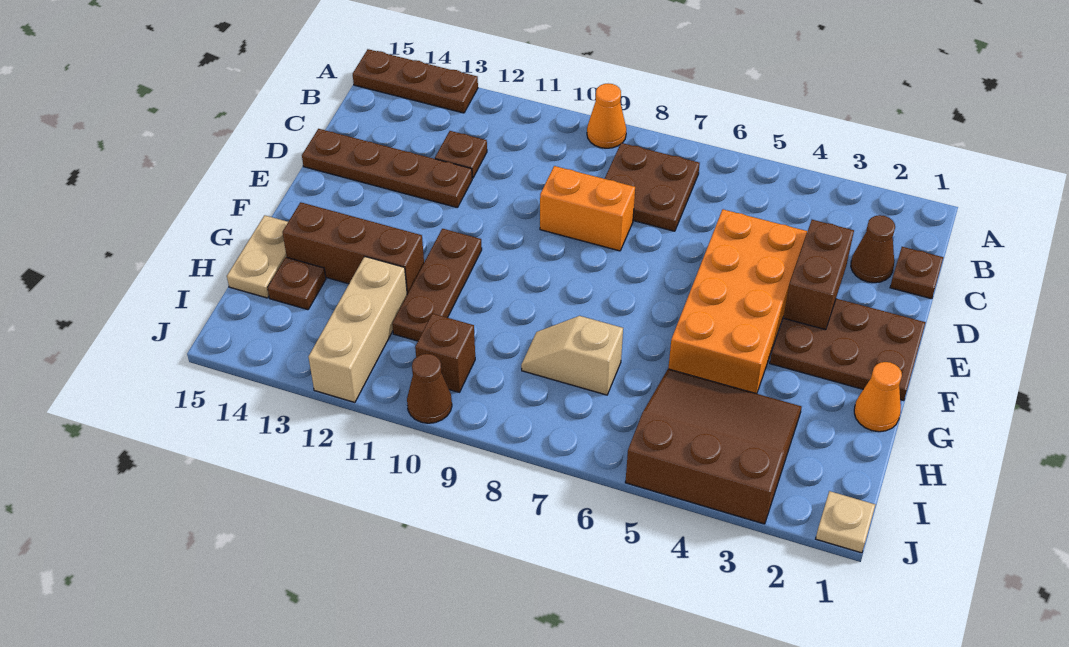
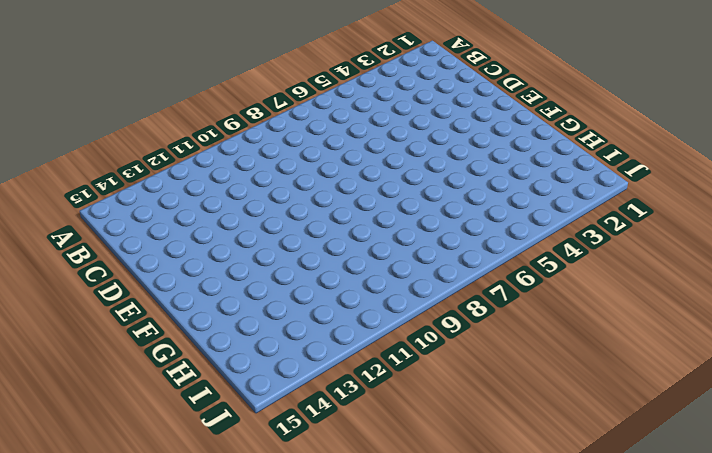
none -> orange 1x1 cone [587,84,626,148]
none -> brown 1x3 plate [353,49,478,113]
none -> brown 2x2 plate [605,143,700,231]

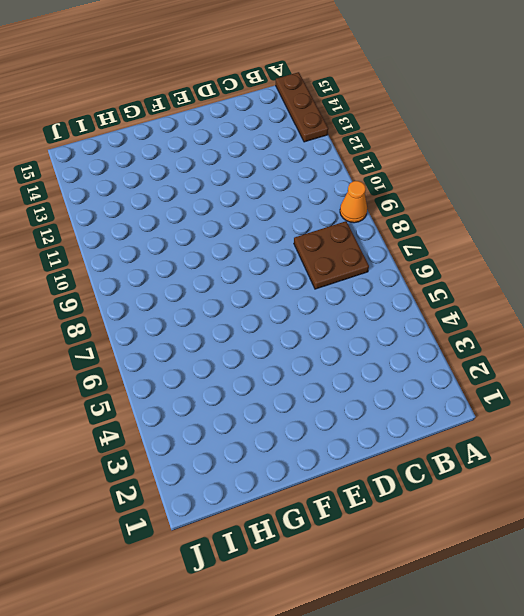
none -> brown 1x1 plate [890,247,943,299]
none -> brown 1x1 cone [851,215,895,283]
none -> brown 1x1 plate [435,131,487,178]

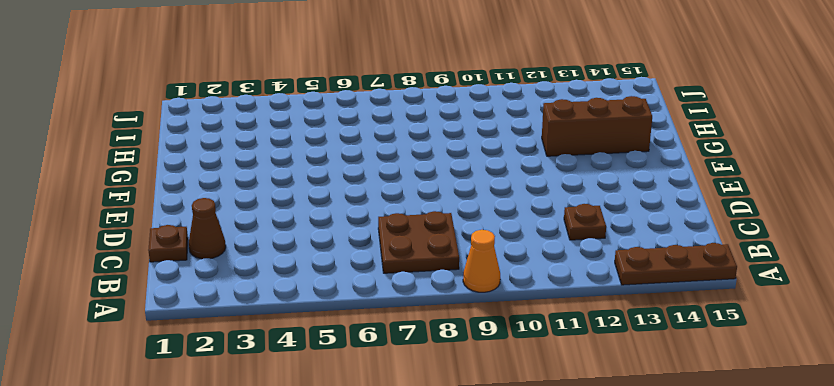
none -> orange 2x4 brick [668,209,807,394]
none -> orange 1x2 brick [540,166,635,251]
none -> brown 1x4 plate [302,129,472,208]

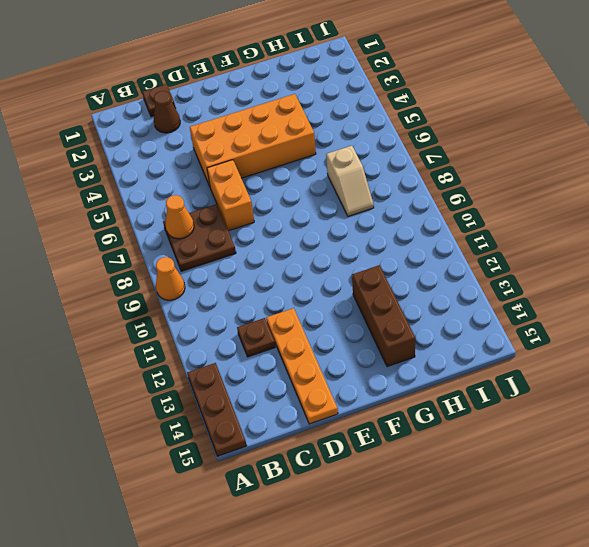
orange 1x1 cone [165,195,194,239] -> orange 1x1 cone moved to [854,362,902,432]
orange 1x2 brick [207,160,254,231] -> orange 1x2 brick moved to [540,166,635,251]
orange 1x4 plate [266,308,338,424] -> brown 1x4 plate [302,129,472,208]
none -> brown 2x3 plate [770,299,926,401]
none -> brown 1x3 plate [392,229,482,341]
none -> tan 1x2 plate [227,215,288,298]

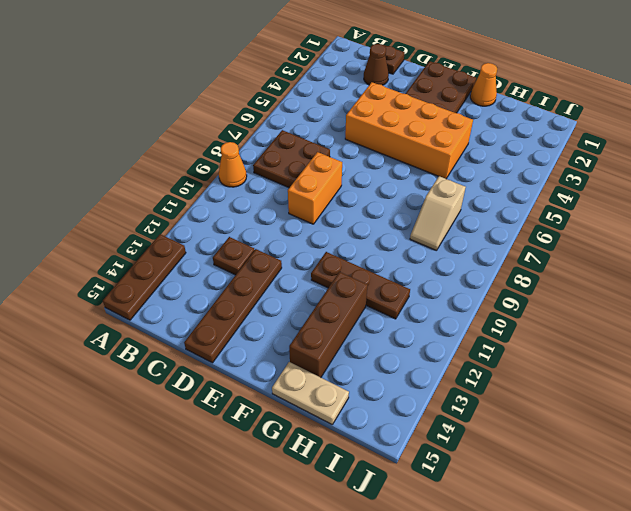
none -> brown 3x3 slope [625,369,802,524]
none -> tan 1x3 brick [309,257,407,403]
none -> brown 1x1 plate [268,257,326,310]

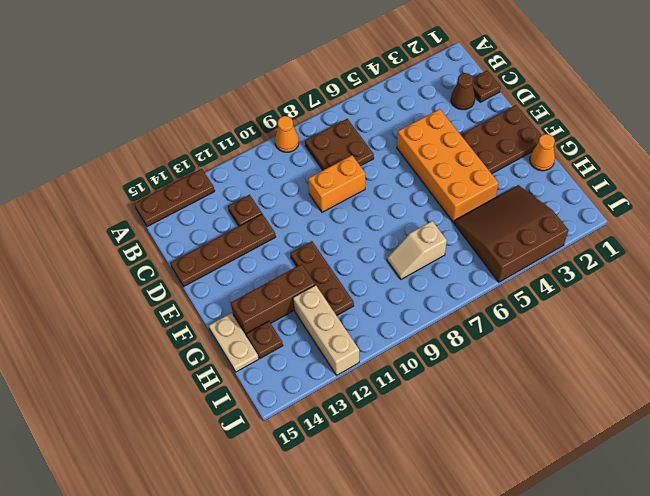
none -> brown 1x1 brick [415,314,475,392]
none -> tan 1x1 plate [816,491,875,553]
none -> brown 1x1 cone [407,354,452,423]

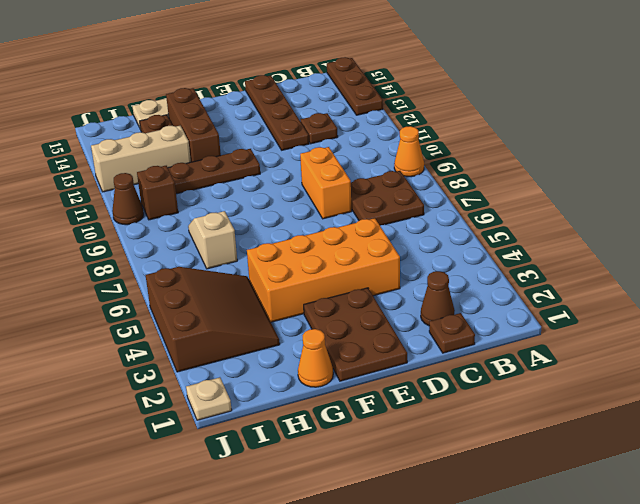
none -> brown 1x2 brick [783,220,854,330]

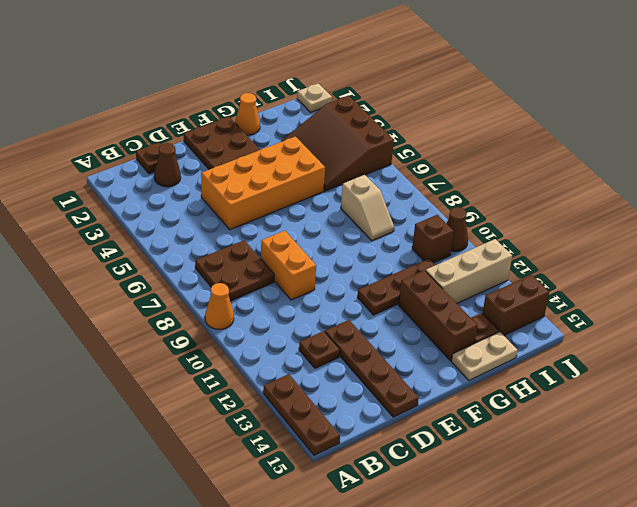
brown 1x2 brick [482,275,549,335] -> brown 1x2 brick moved to [783,220,854,330]

